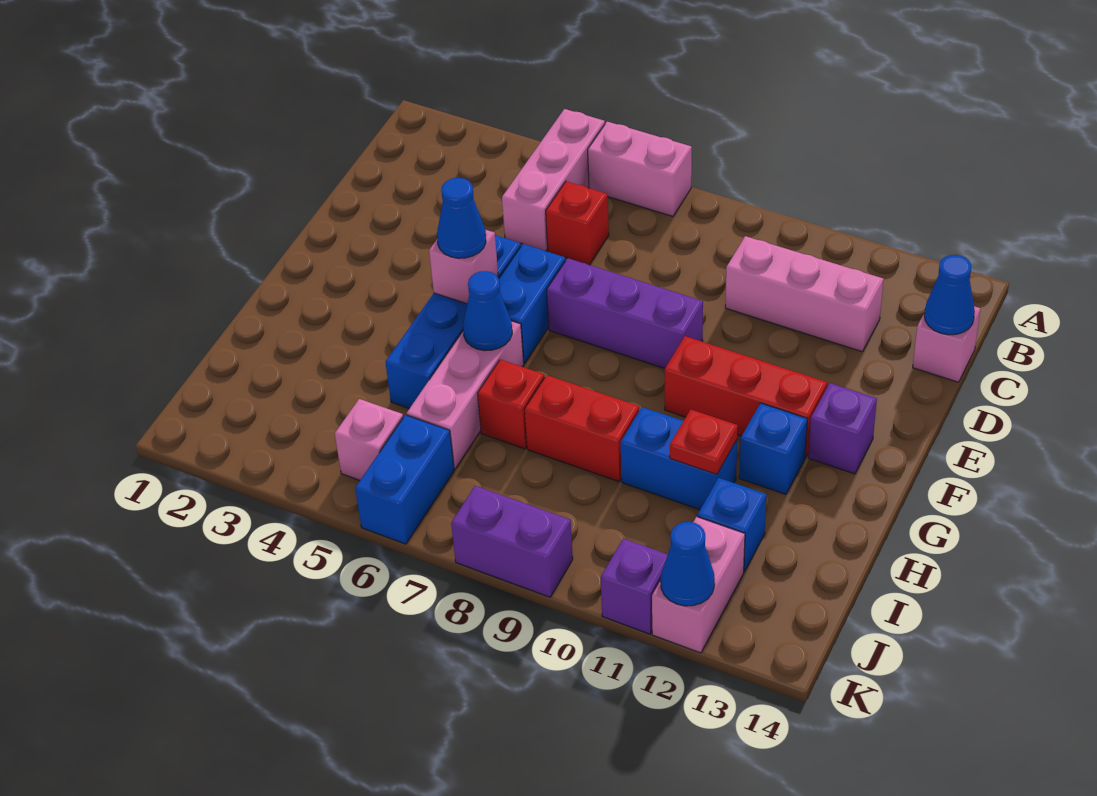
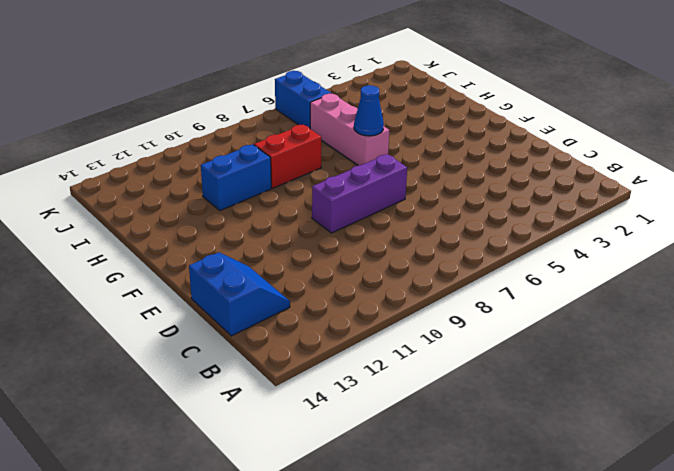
blue 2x2 slope [189,252,290,336] -> pink 1x1 brick [913,306,981,382]
none -> pink 1x3 brick [502,109,605,251]
none -> pink 1x2 brick [588,122,692,216]
none -> red 1x1 brick [546,181,609,265]

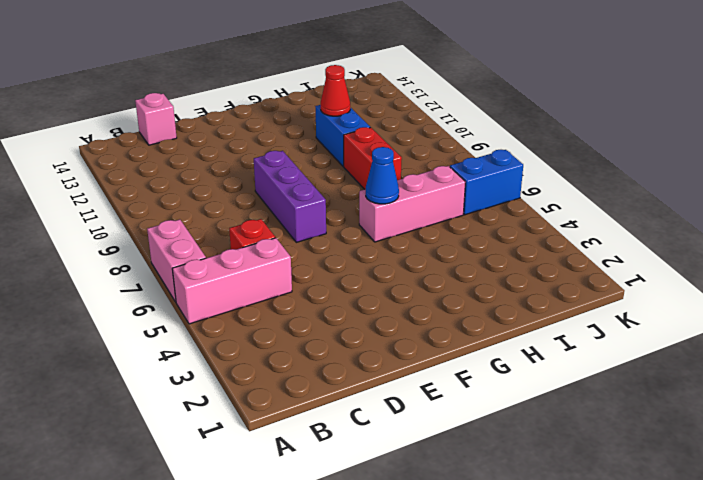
red 1x1 cone [321,65,350,116] -> red 1x1 plate [670,409,738,474]
none -> pink 1x3 brick [725,236,884,352]
none -> blue 1x4 brick [386,235,521,409]
none -> blue 1x2 brick [499,244,565,363]

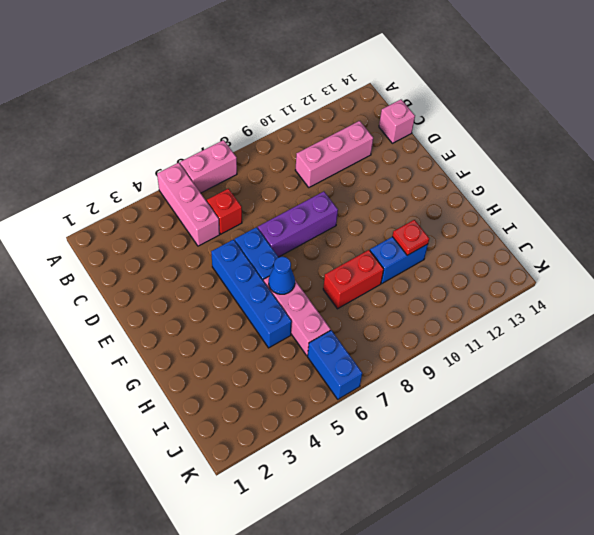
none -> red 1x3 brick [665,336,827,457]
none -> purple 1x1 brick [808,383,877,474]
none -> blue 1x1 brick [739,403,807,494]

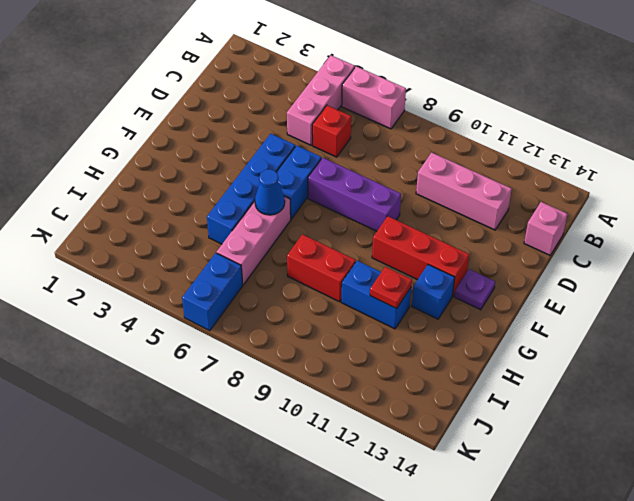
purple 1x1 plate [454,269,495,310] -> purple 1x1 brick [808,383,877,474]
none -> red 1x1 brick [478,359,545,449]
none -> blue 1x1 brick [697,478,766,572]
none -> pink 1x1 brick [335,399,403,480]

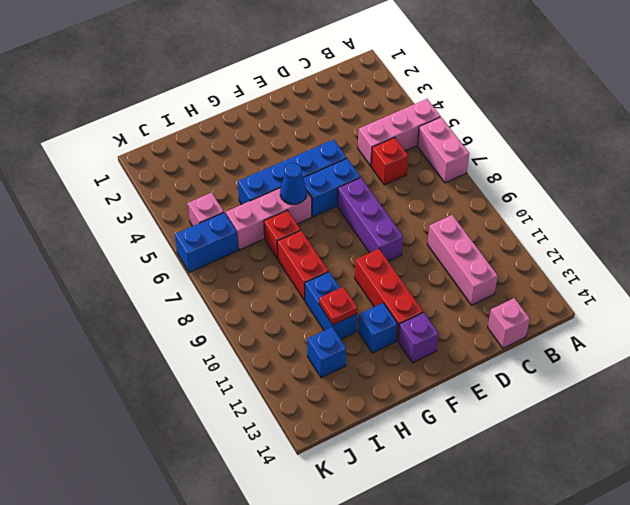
none -> pink 1x2 brick [652,517,745,653]
none -> purple 1x2 brick [451,486,573,597]
none -> purple 1x1 brick [601,539,668,634]

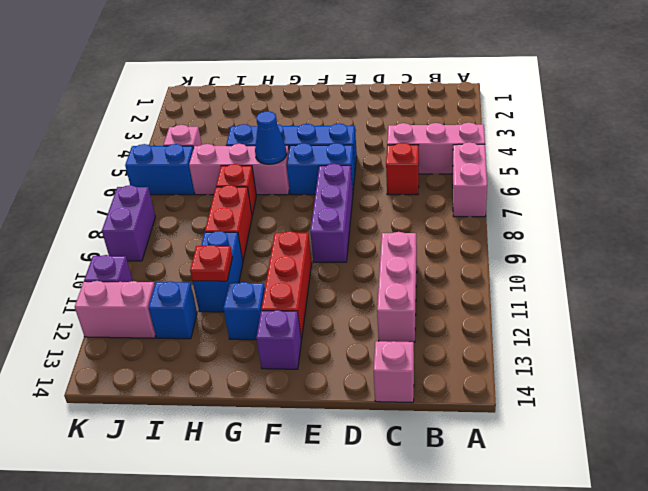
none -> blue 1x1 cone [924,255,975,335]
none -> pink 1x1 brick [429,230,498,304]
none -> blue 1x1 cone [661,522,715,606]

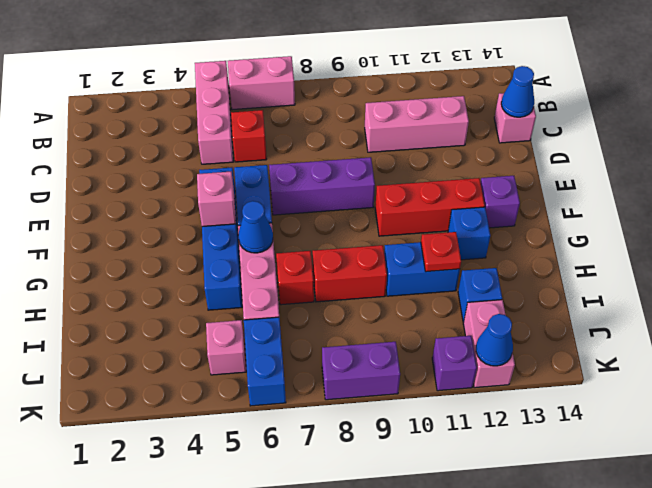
none -> blue 1x1 cone [437,178,486,258]

